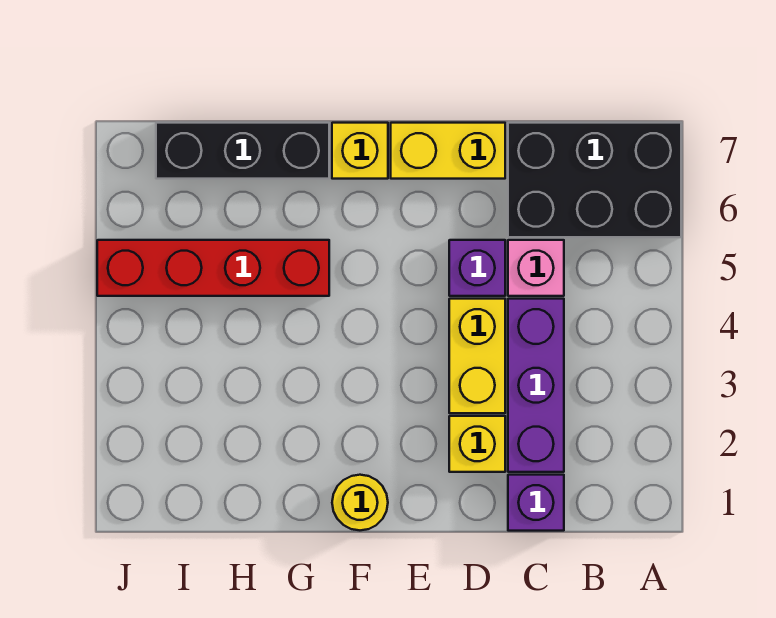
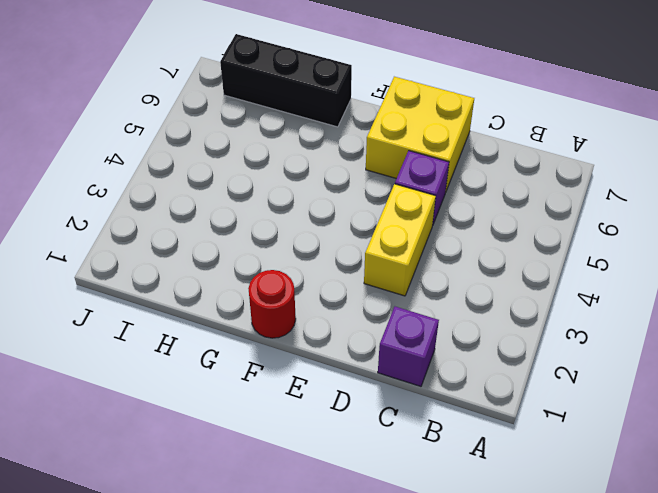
yellow 2x2 brick [366,77,474,193] -> yellow 1x2 brick [391,123,505,179]
red 1x1 round brick [248,270,296,338] -> yellow 1x1 round brick [332,475,388,530]
none -> black 2x3 brick [508,123,681,237]
none -> purple 1x3 brick [508,299,564,472]
none -> pink 1x1 brick [508,240,564,296]

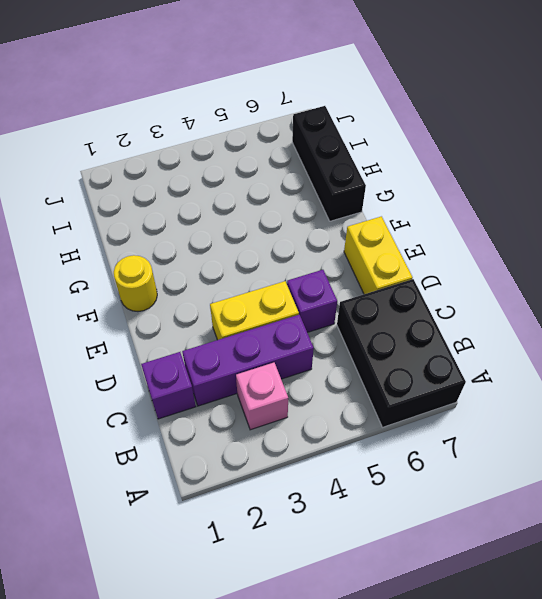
pink 1x1 brick [236,363,288,430] -> pink 1x1 brick moved to [508,240,564,296]
none -> yellow 1x1 brick [449,416,505,472]
none -> yellow 1x1 brick [332,123,388,179]
none -> red 1x4 brick [97,240,329,296]

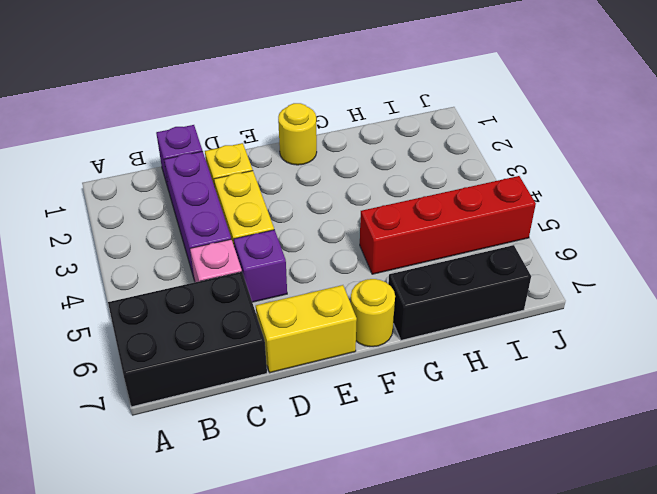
yellow 1x1 round brick [351,279,395,347] -> yellow 1x1 brick [332,123,388,179]

